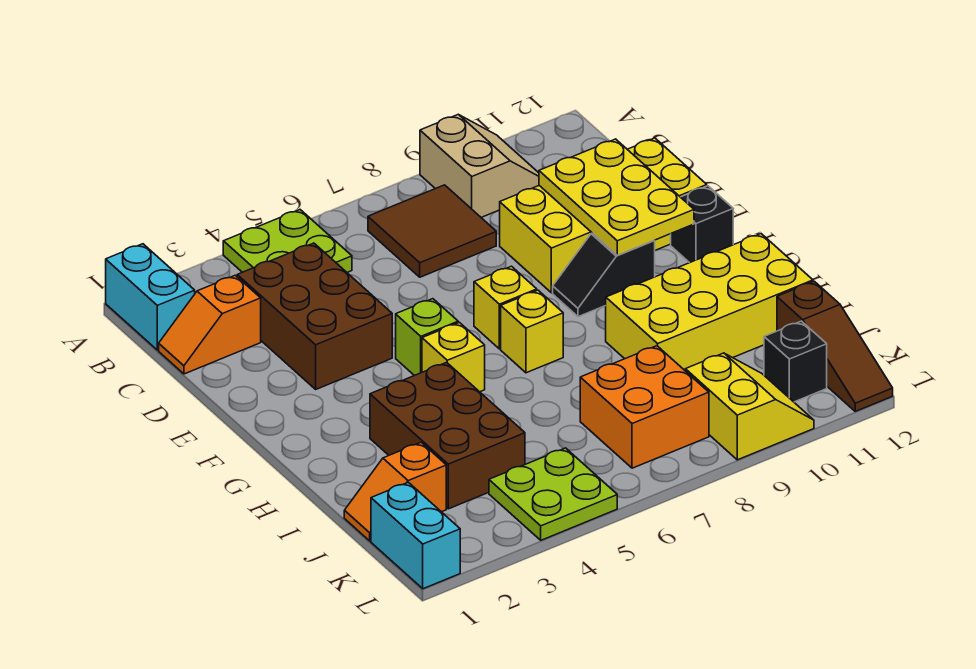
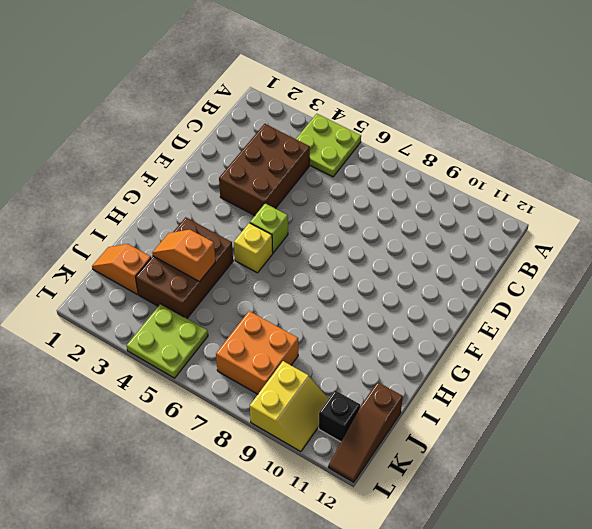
orange 1x2 slope [152,230,215,282] -> orange 1x2 slope moved to [159,275,261,374]
none -> cyan 1x2 brick [106,244,195,350]
none -> tan 2x2 slope [420,114,539,217]
none -> brown 2x2 tile [368,185,496,277]

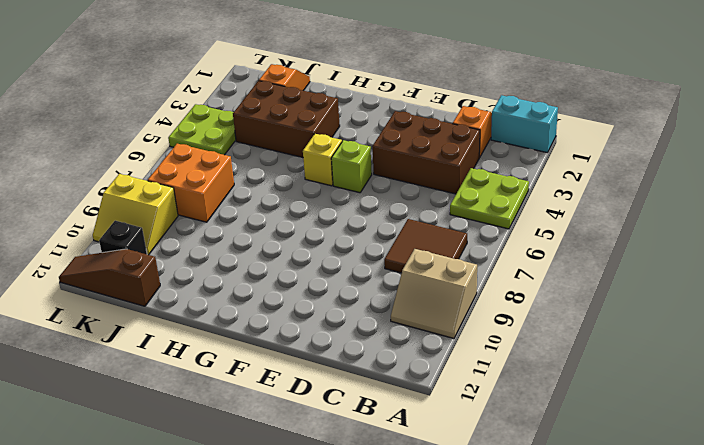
none -> yellow 2x4 brick [500,138,707,293]
none -> yellow 1x1 brick [474,266,537,349]
none -> black 1x2 slope [553,233,655,317]

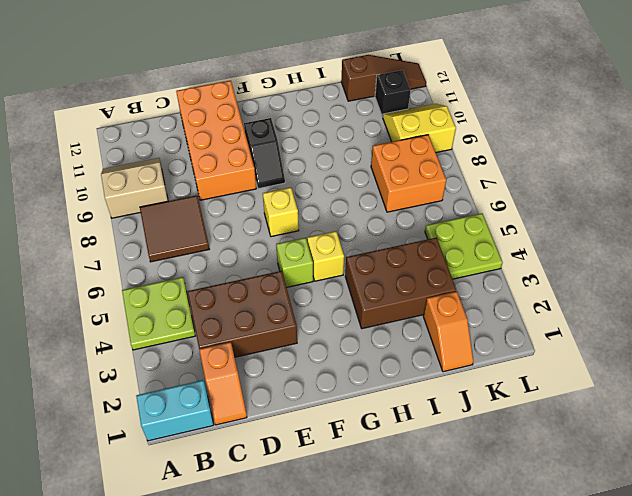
orange 2x4 brick [176,81,256,200] -> yellow 2x4 brick [500,138,707,293]
none -> black 1x1 brick [671,186,733,263]
none -> yellow 1x1 brick [501,290,563,373]
none -> yellow 2x4 brick [606,234,813,370]

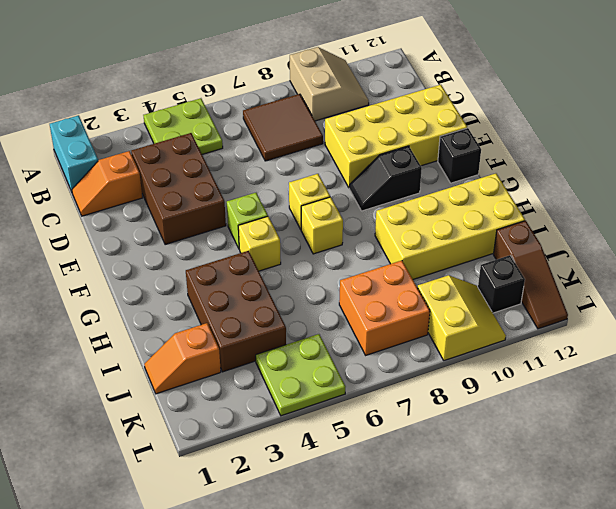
none -> cyan 1x2 brick [371,482,460,589]
none -> yellow 2x3 plate [539,139,694,255]

